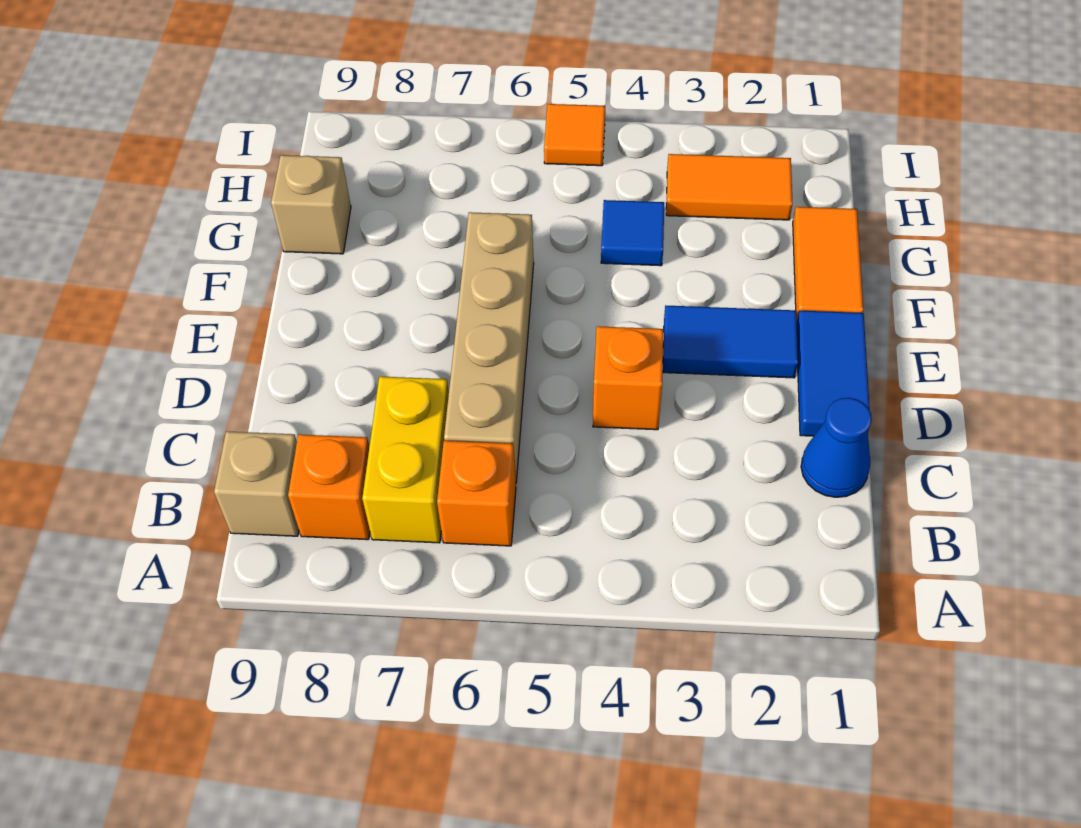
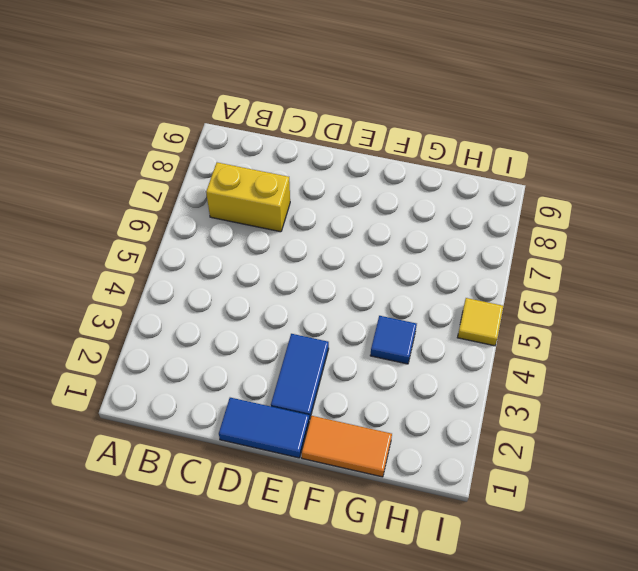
yellow 1x1 tile [457,298,503,346] -> orange 1x1 tile [544,104,605,166]
none -> orange 1x1 brick [437,441,516,546]
none -> orange 1x1 brick [288,434,370,540]
none -> tan 1x1 brick [214,431,299,536]

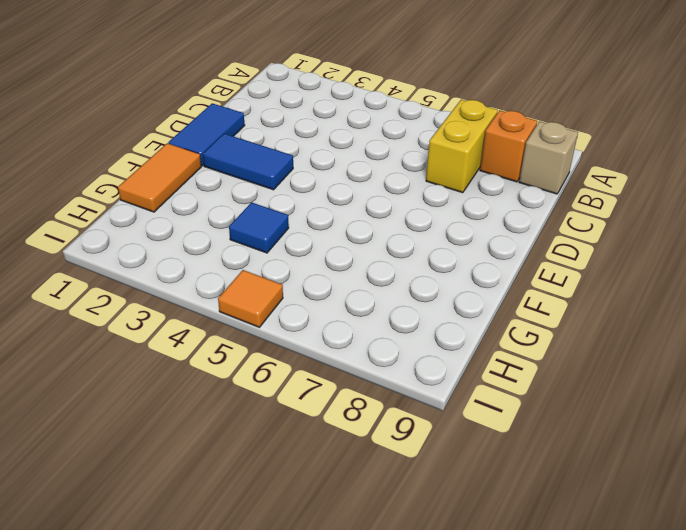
none -> orange 1x1 brick [437,441,516,546]
none -> blue 1x1 cone [801,398,872,497]
none -> tan 1x4 brick [444,212,534,482]

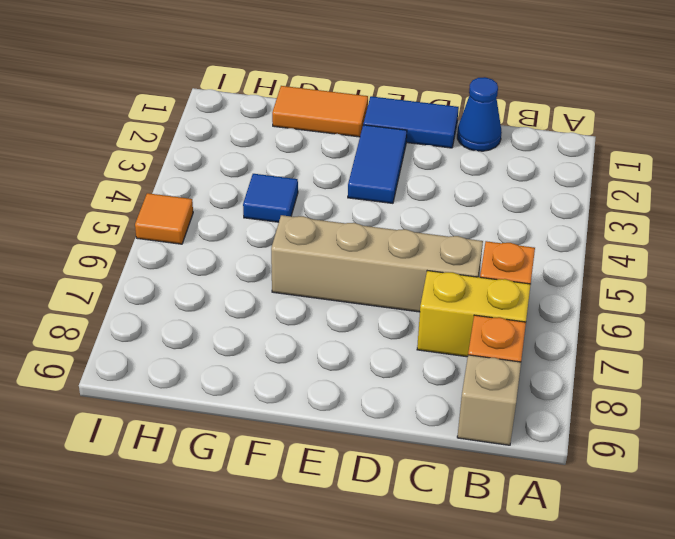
none -> orange 1x1 brick [593,326,663,430]
none -> tan 1x1 brick [271,155,351,254]
none -> orange 1x2 tile [666,154,793,220]

